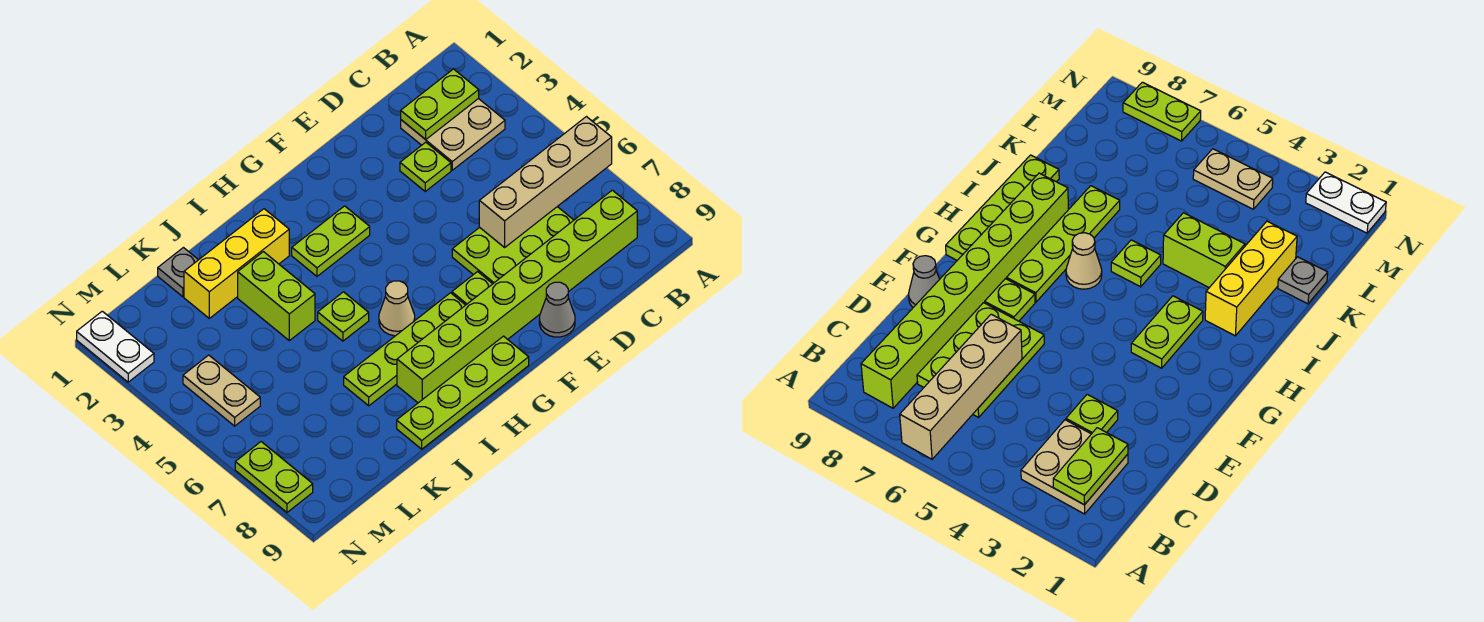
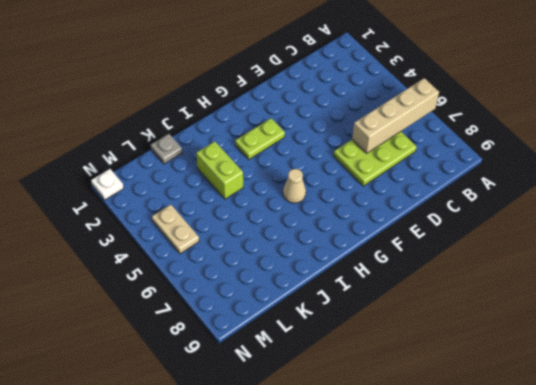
white 1x1 plate [91,169,124,200] -> white 1x2 plate [77,311,154,382]
none -> tan 2x2 plate [401,98,505,170]
none -> lime 1x8 brick [397,190,637,403]
none -> lime 1x1 plate [400,142,451,191]

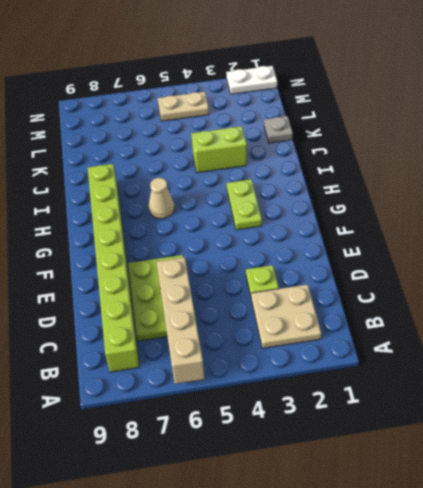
none -> grey 1x1 cone [539,282,575,337]
none -> lime 1x1 plate [452,272,492,305]
none -> lime 1x4 plate [344,293,465,406]

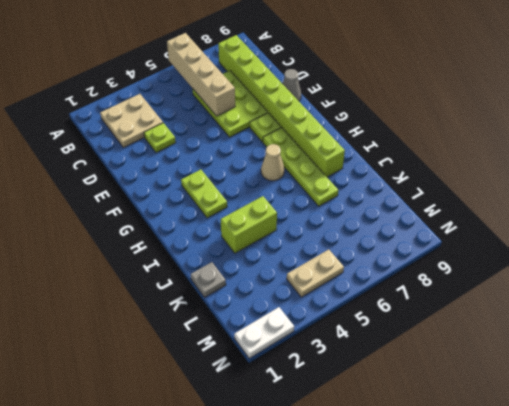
none -> lime 1x4 plate [397,336,529,449]
none -> yellow 1x3 brick [184,209,289,318]
none -> lime 1x1 plate [318,292,369,341]

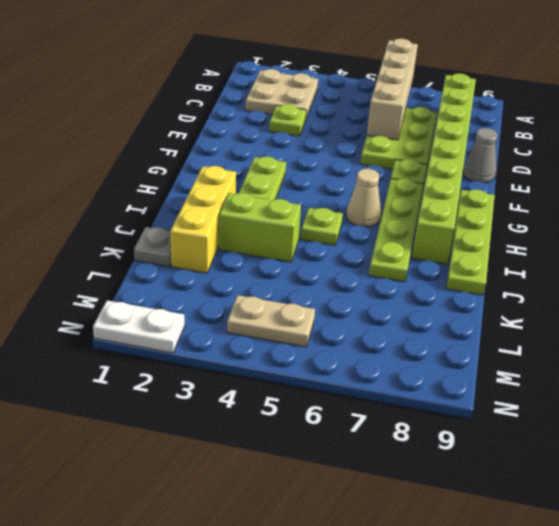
none -> lime 1x2 plate [235,442,313,512]
none -> lime 1x2 plate [401,69,479,140]

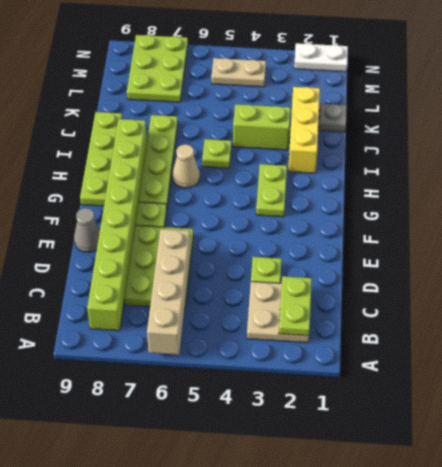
lime 2x3 plate [127,35,188,102] -> lime 1x2 plate [235,442,313,512]

